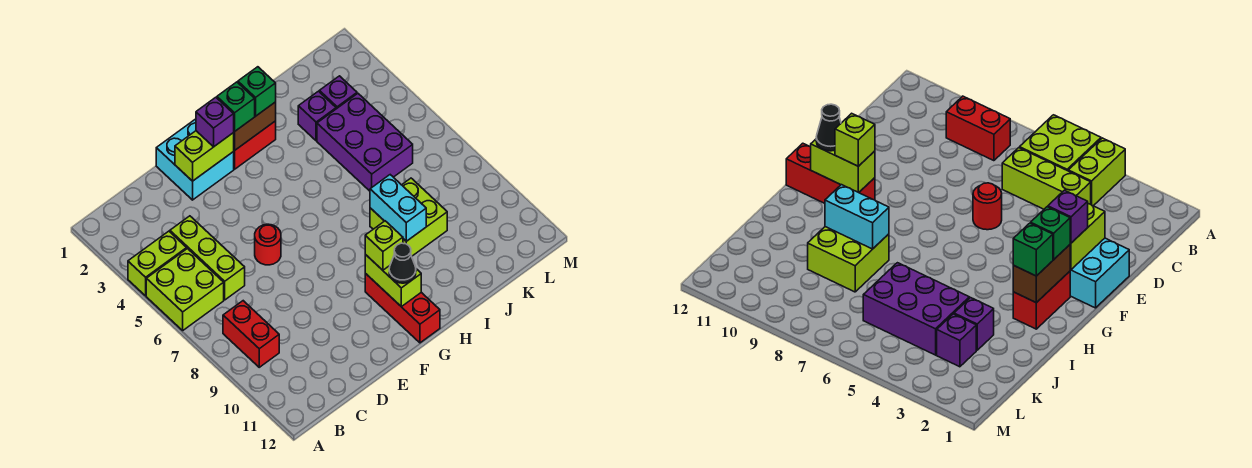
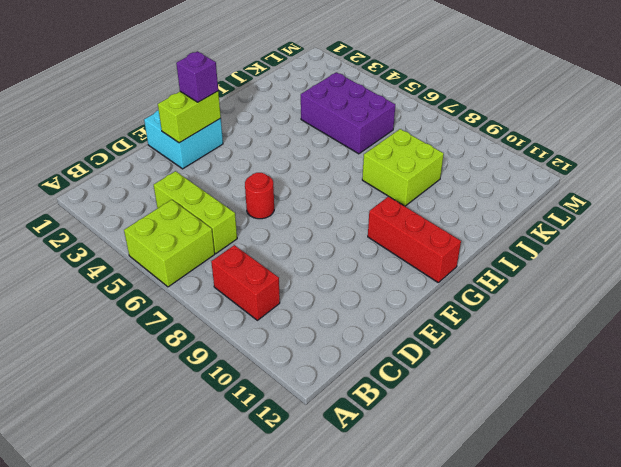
none -> lime 1x2 brick [128,231,187,296]
none -> red 1x2 brick [233,121,276,169]
none -> purple 1x1 brick [298,91,336,141]

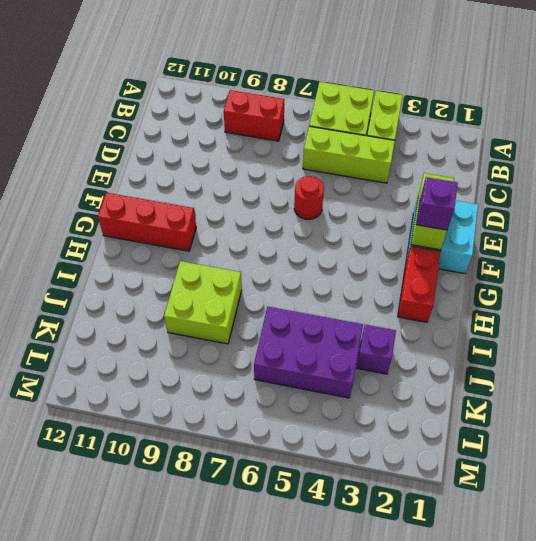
none -> purple 1x1 brick [319,76,357,109]
none -> brown 1x2 brick [233,102,276,151]
none -> lime 1x2 brick [365,254,421,307]

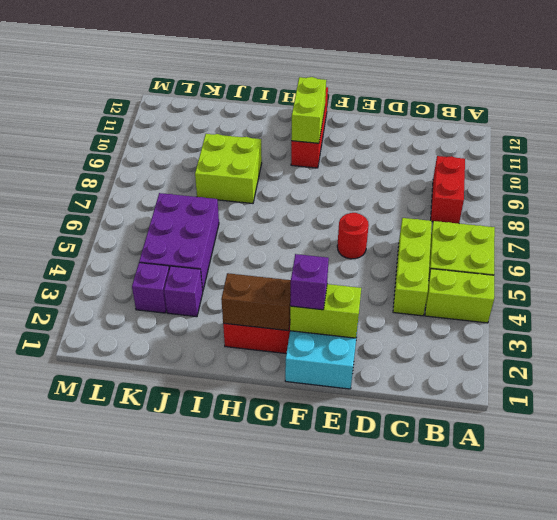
none -> cyan 1x2 brick [370,175,426,241]
none -> green 1x1 brick [217,82,255,132]
none -> lime 1x1 brick [365,221,403,270]

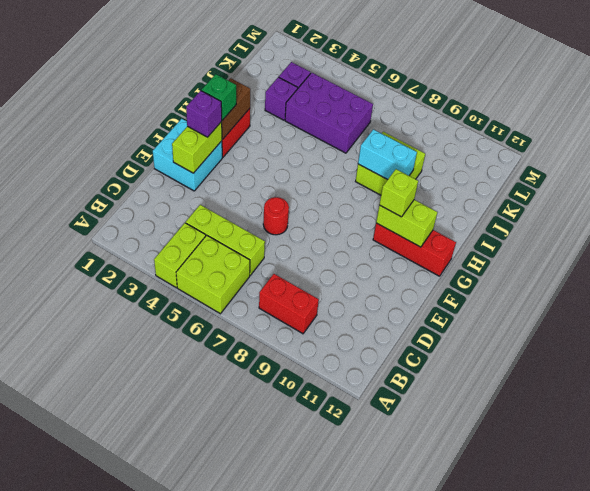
none -> black 1x1 cone [389,243,416,283]
none -> green 1x1 brick [238,67,276,116]

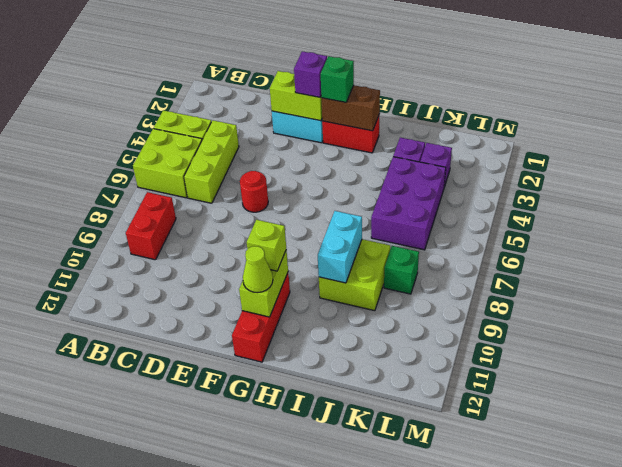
lime 1x1 cone [243,246,273,293] -> black 1x1 cone [389,243,416,283]
green 1x1 brick [384,246,419,294] -> green 1x1 brick moved to [238,67,276,116]

